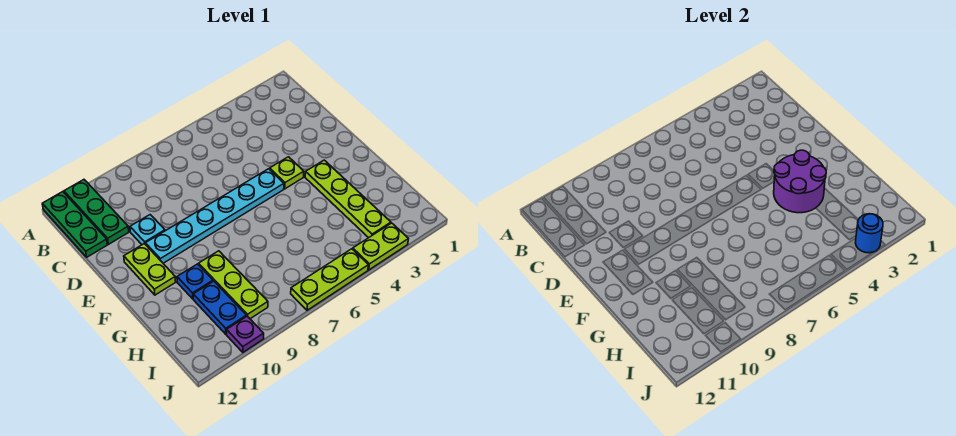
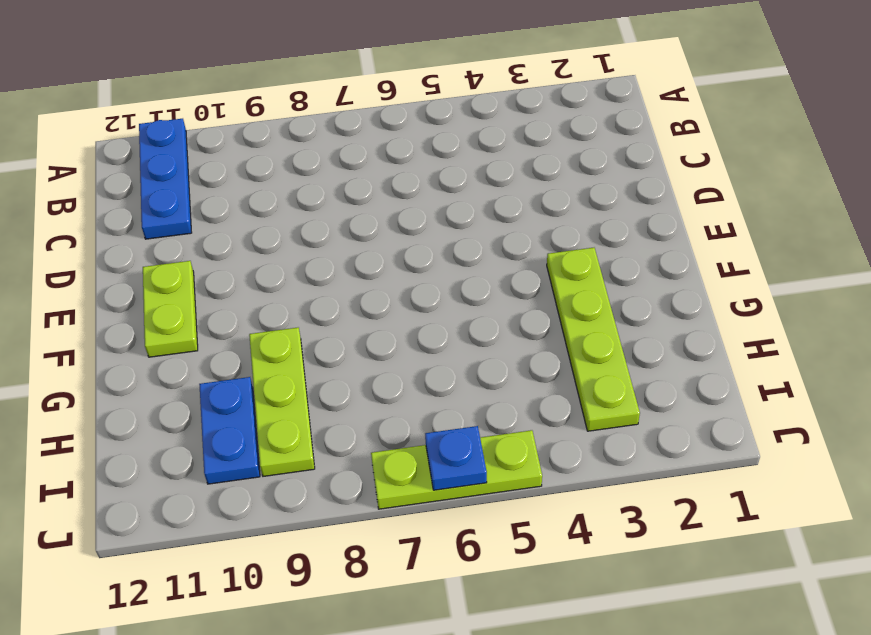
blue 1x3 plate [139,119,192,239] -> green 1x3 plate [64,180,129,244]
blue 1x1 plate [425,426,487,490] -> blue 1x1 plate moved to [177,264,213,299]
none -> green 1x3 plate [42,192,107,257]
none -> cyan 1x1 plate [130,215,165,245]
none -> lime 1x1 plate [270,157,304,189]

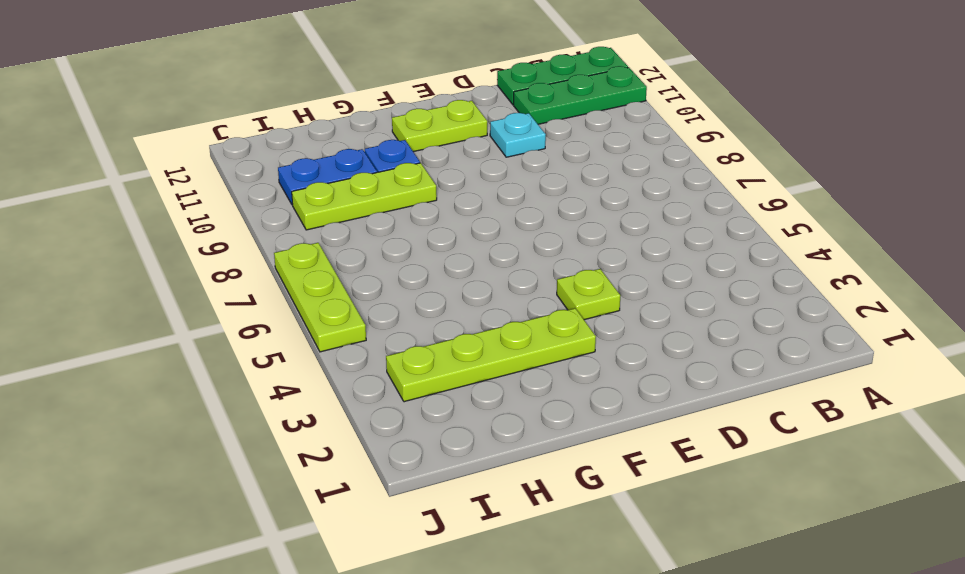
none -> cyan 1x6 plate [145,169,284,263]
none -> lime 1x2 plate [353,223,408,270]
none -> purple 1x1 plate [227,316,264,352]

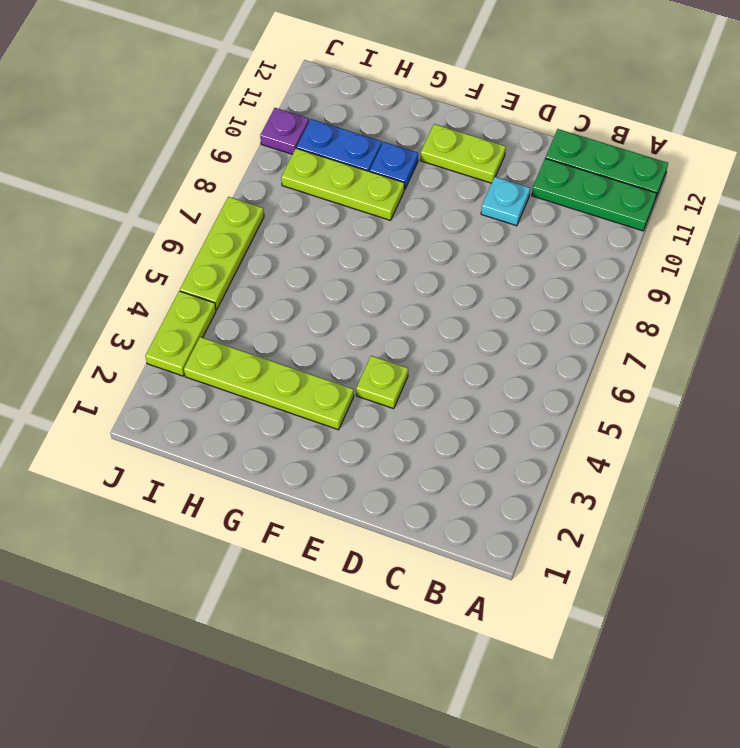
none -> cyan 1x6 plate [145,169,284,263]
none -> purple 2x2 round brick [774,150,826,213]
none -> blue 1x1 round brick [856,214,883,253]

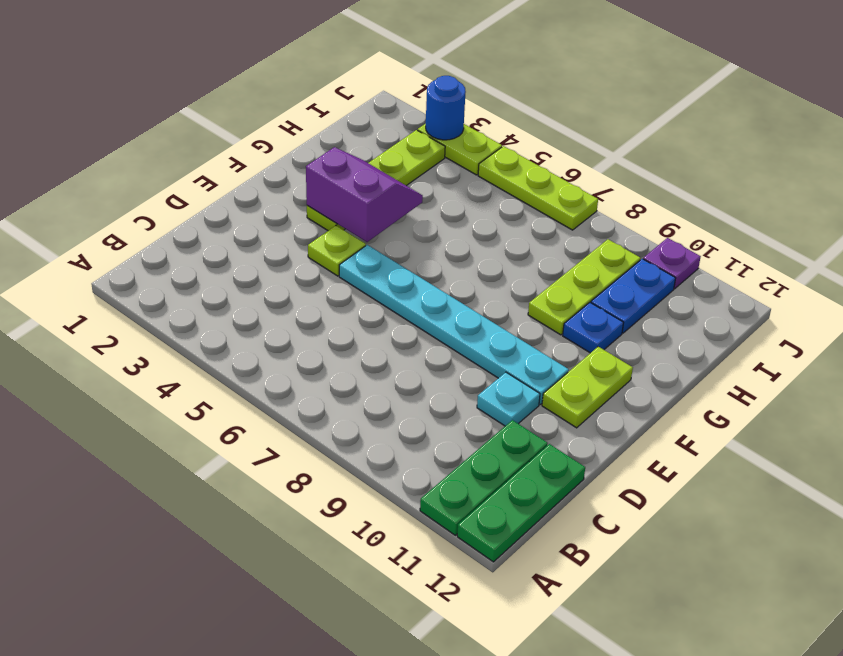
purple 2x2 slope [306,147,423,242] -> purple 2x2 round brick [774,150,826,213]

